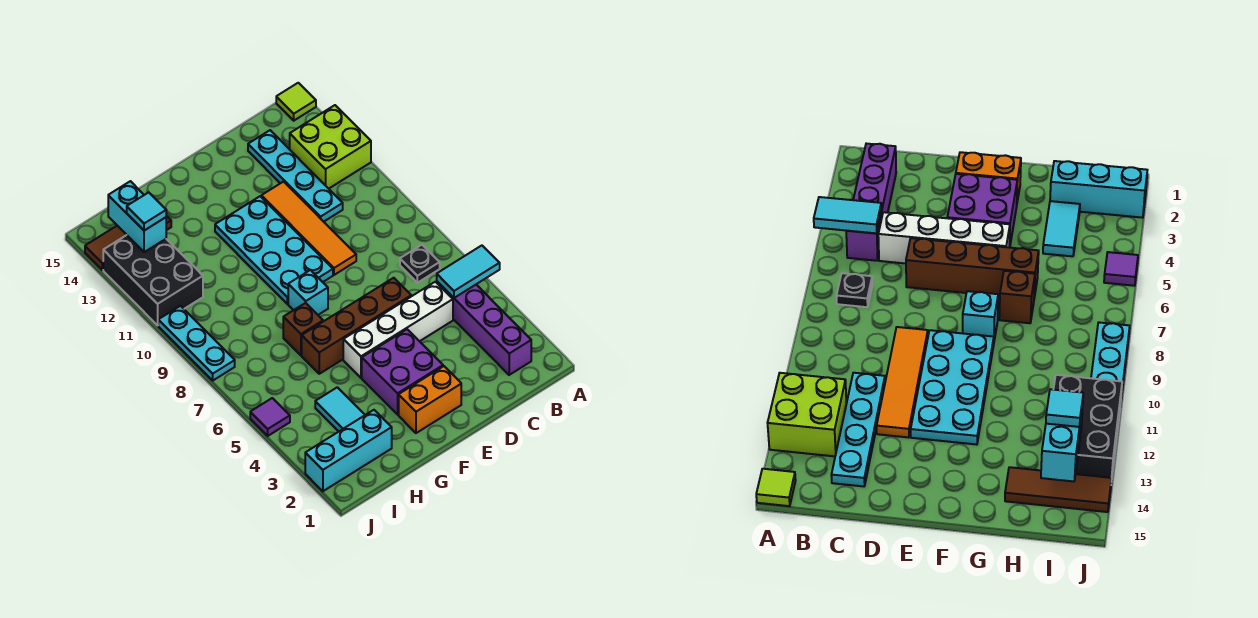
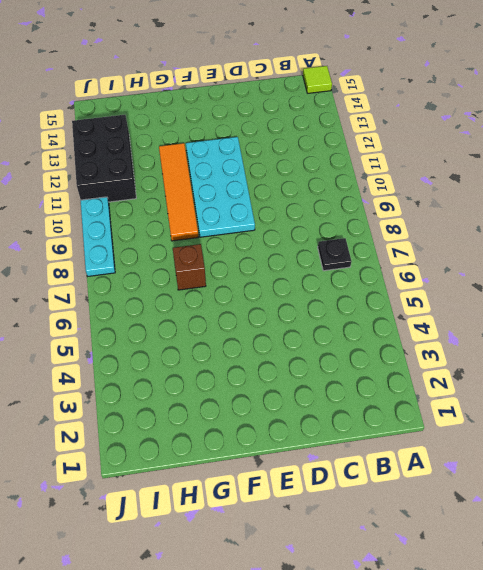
orange 1x4 tile [159,143,198,241] -> orange 1x4 tile moved to [261,182,356,275]
none -> lime 2x2 brick [290,105,371,189]
none -> purple 1x4 brick [437,282,531,375]
none -> white 1x4 brick [343,282,453,378]

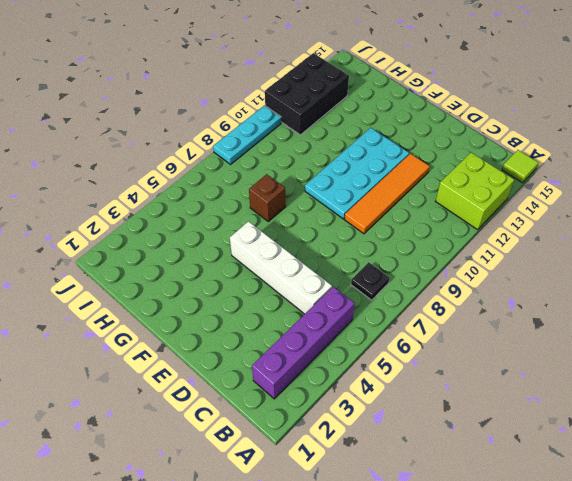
none -> cyan 1x4 plate [248,130,343,222]
none -> brown 1x4 brick [302,278,411,374]
none -> orange 1x2 brick [399,366,461,433]

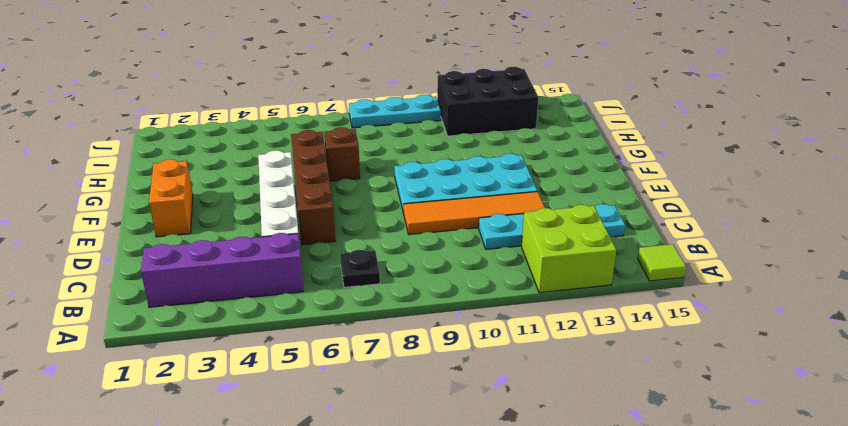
none -> purple 2x2 brick [362,329,443,415]
none -> cyan 1x1 brick [288,270,328,315]
none -> cyan 1x3 brick [305,410,392,491]

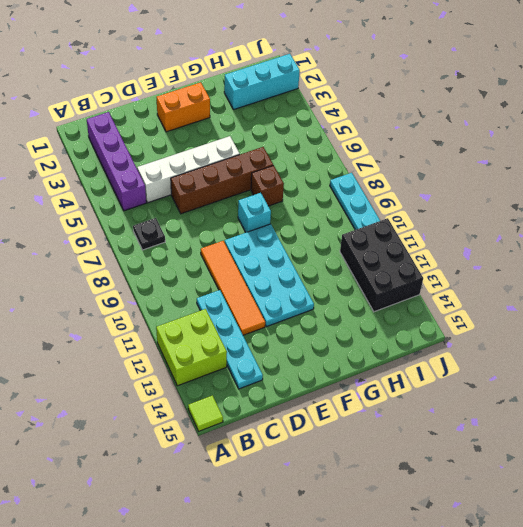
none -> purple 2x2 brick [362,329,443,415]
none -> cyan 1x2 tile [315,387,365,431]
none -> brown 1x3 tile [85,216,171,270]

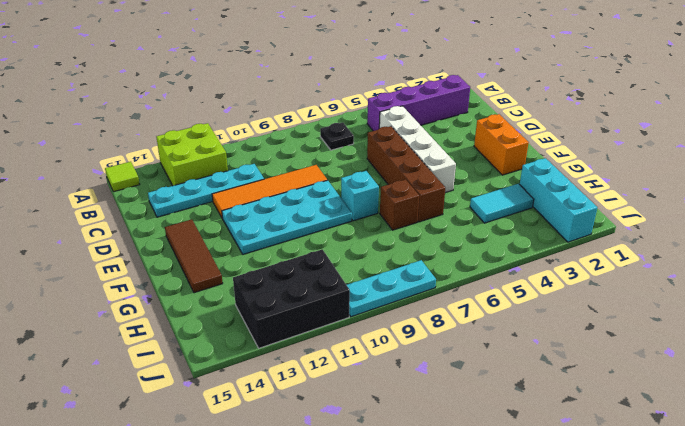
brown 1x3 tile [165,219,223,293] -> brown 1x3 tile moved to [85,216,171,270]
none -> purple 2x2 brick [362,329,443,415]
none -> purple 1x1 tile [250,398,290,436]
none -> cyan 1x2 tile [437,246,500,298]

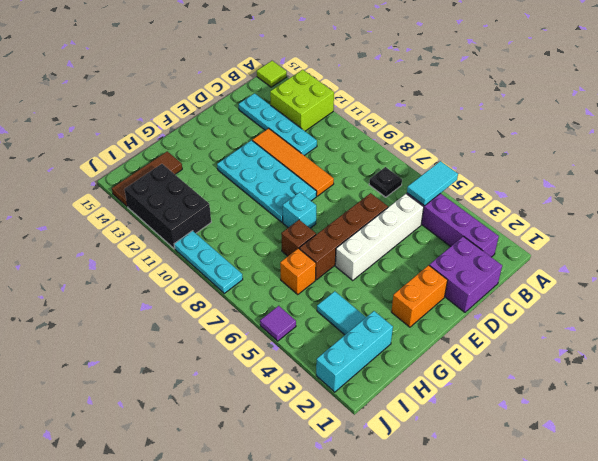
purple 2x2 brick [429,236,502,312] -> purple 2x2 brick moved to [362,329,443,415]
orange 1x1 brick [280,248,316,294] -> none
none -> cyan 1x2 brick [108,181,166,252]
none -> cyan 1x1 tile [127,192,166,231]

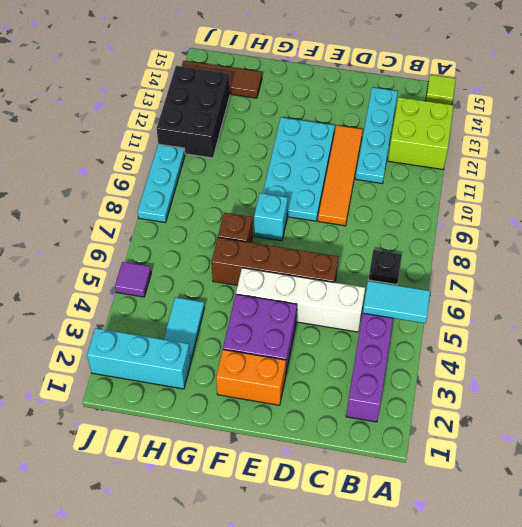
none -> cyan 1x2 brick [108,181,166,252]
none -> cyan 1x1 tile [127,192,166,231]

